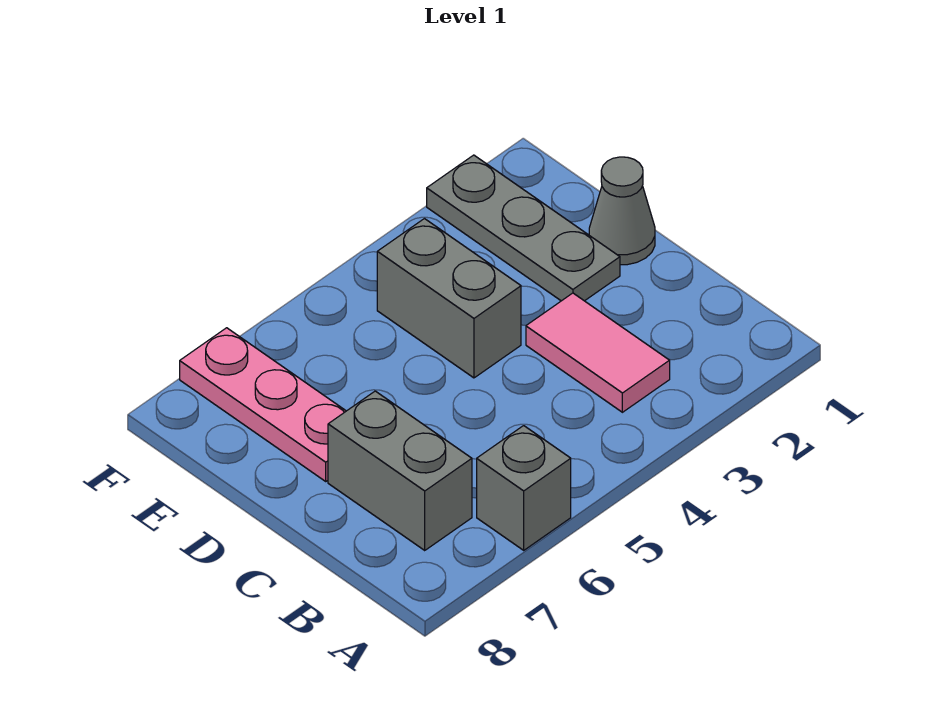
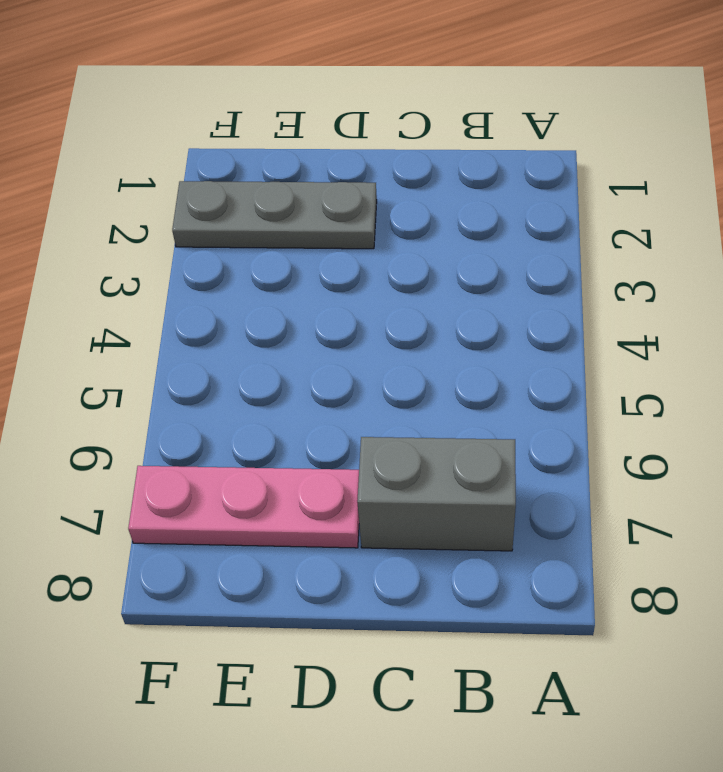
none -> grey 1x1 brick [477,426,571,550]
none -> pink 1x2 tile [526,293,670,412]

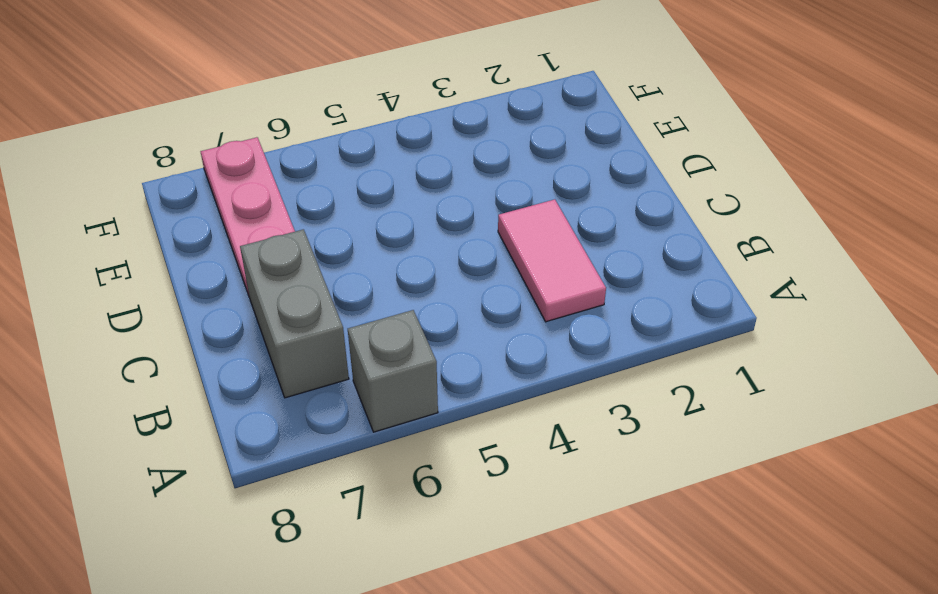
none -> grey 1x1 cone [589,157,655,265]
none -> grey 1x3 plate [427,155,620,301]

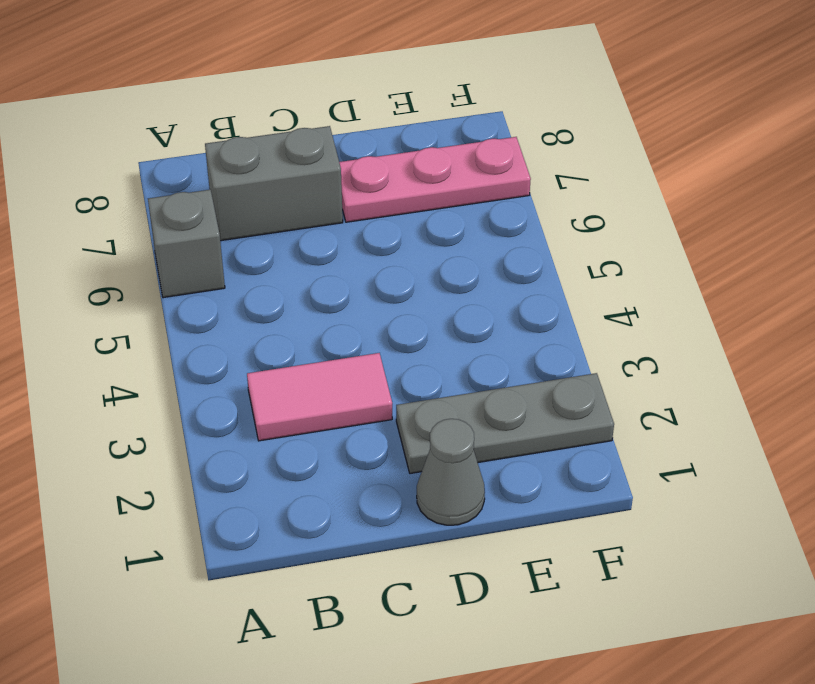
none -> grey 1x2 brick [377,219,521,378]

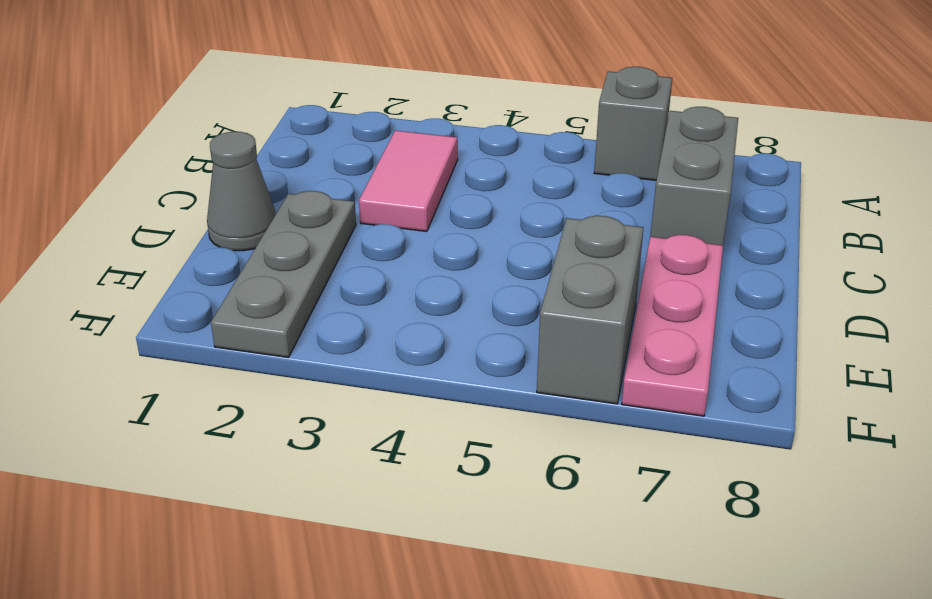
grey 1x2 brick [537,216,644,404] -> grey 1x2 brick moved to [377,219,521,378]

